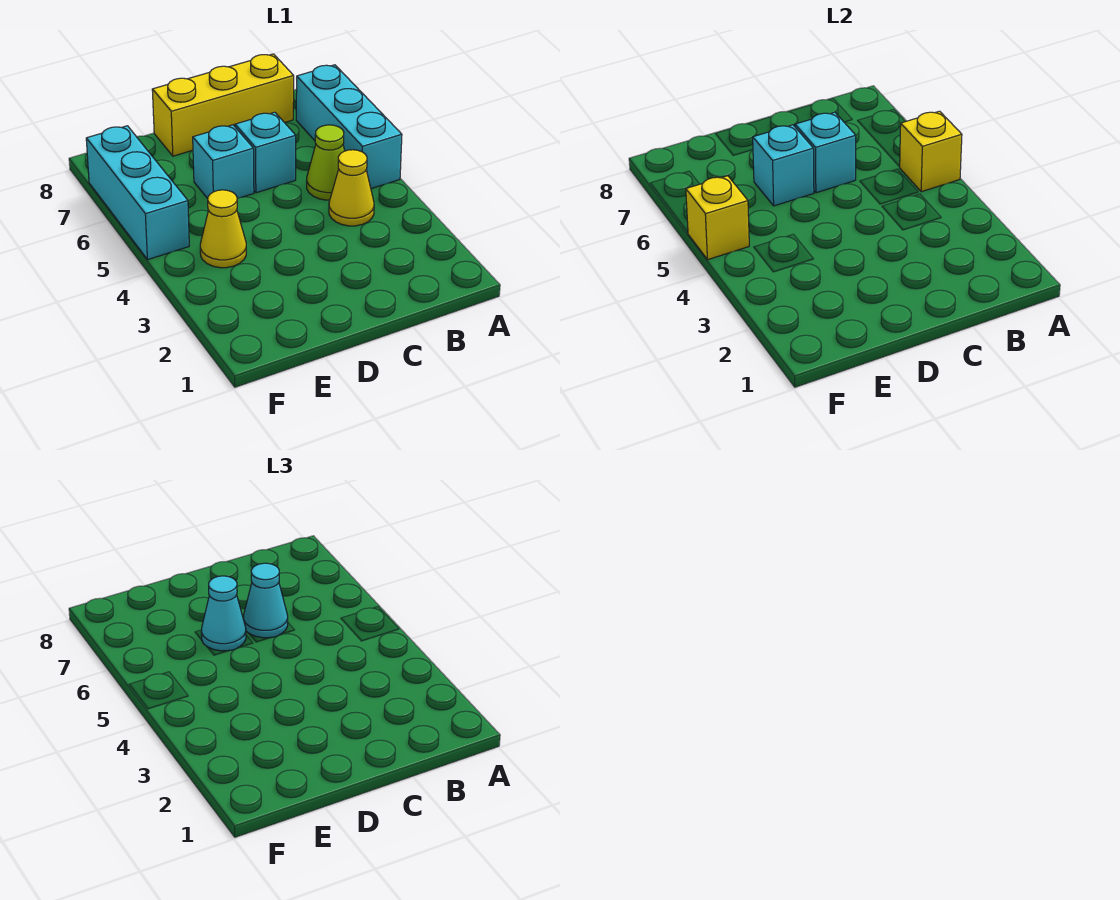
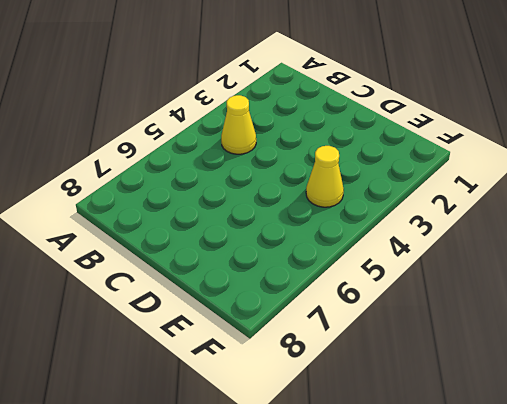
none -> cyan 1x3 brick [296,65,402,189]
none -> lime 1x1 cone [307,125,345,200]
none -> yellow 1x3 brick [152,54,294,156]

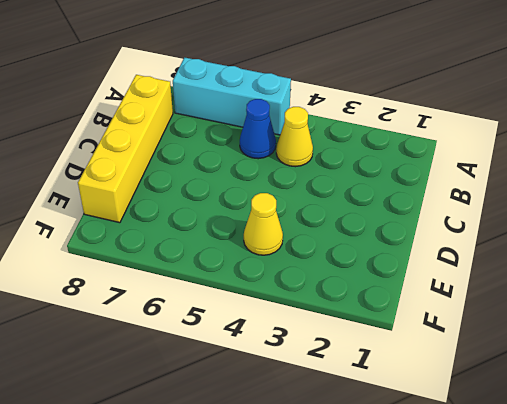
blue 1x1 cone [240,99,276,159] -> lime 1x1 cone [307,125,345,200]
yellow 1x4 brick [78,75,173,223] -> yellow 1x3 brick [152,54,294,156]
none -> cyan 1x1 brick [235,112,296,193]
none -> cyan 1x1 brick [193,125,254,199]
none -> cyan 1x3 brick [86,126,189,260]

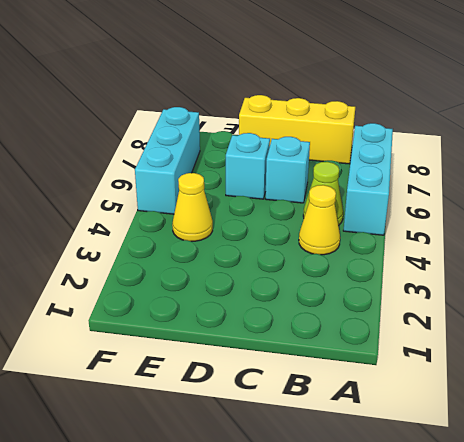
none -> yellow 1x1 brick [900,111,962,192]
none -> cyan 1x1 brick [795,112,856,193]
none -> cyan 1x1 brick [753,125,814,206]

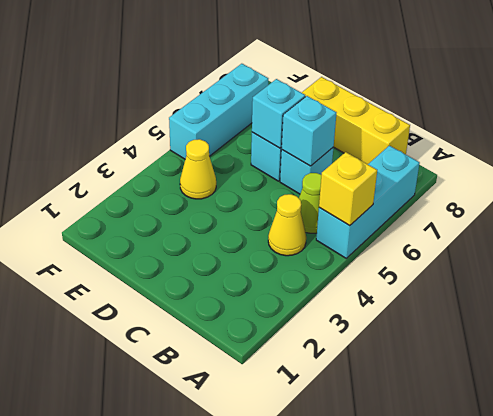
none -> yellow 1x1 brick [686,176,749,260]
none -> cyan 1x1 cone [244,563,288,638]
none -> cyan 1x1 cone [201,576,246,651]

